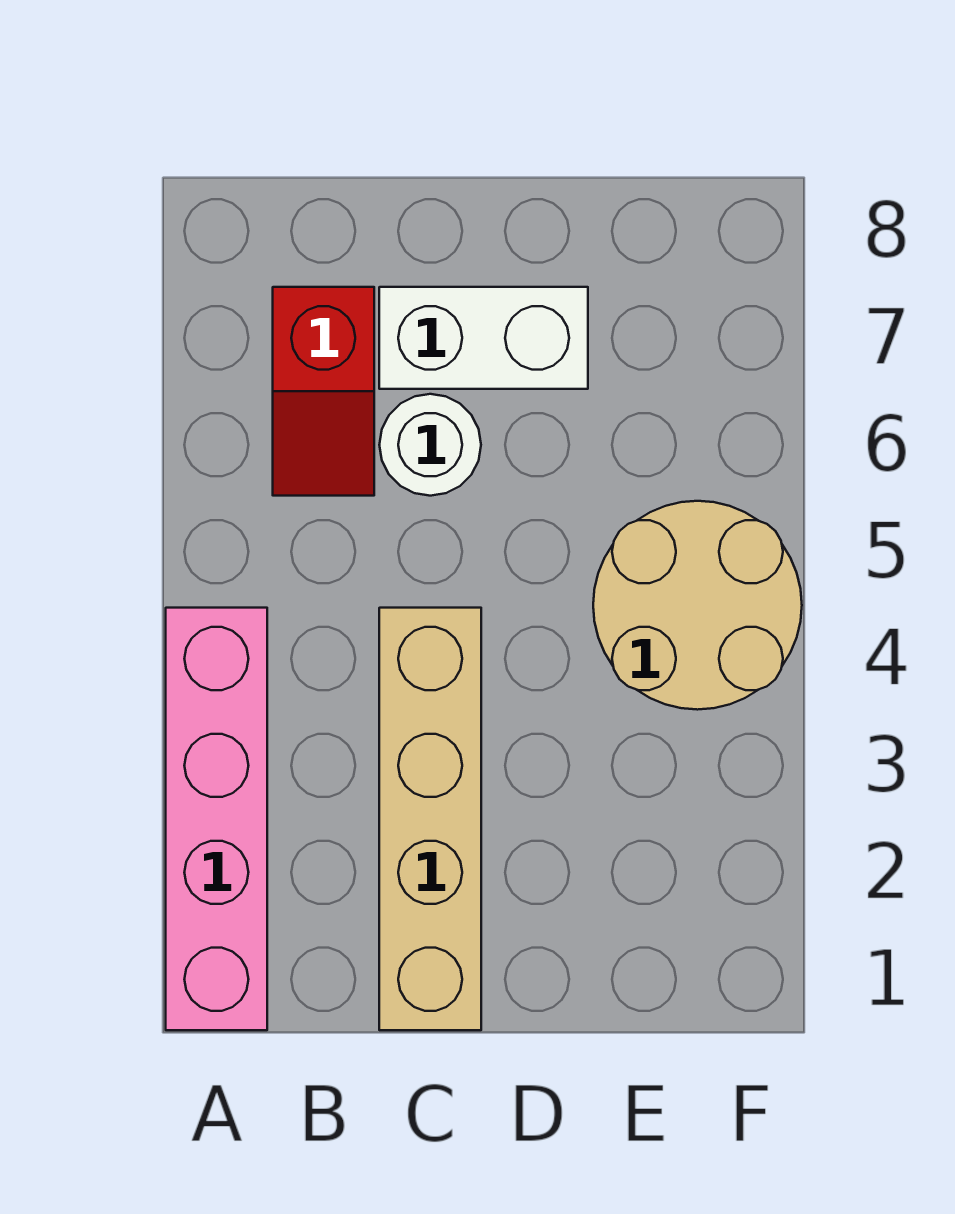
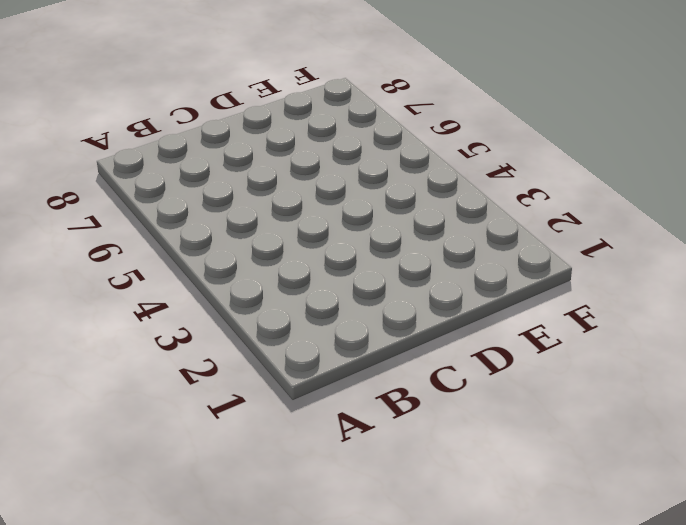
none -> pink 1x4 brick [166,608,267,1030]
none -> red 1x2 slope [273,287,374,496]

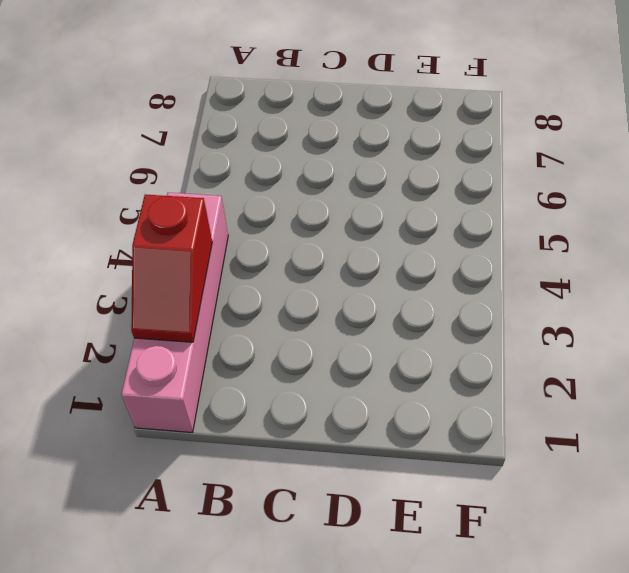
red 1x2 slope [131,195,212,342] -> red 1x2 slope moved to [273,287,374,496]
none -> tan 1x4 brick [379,608,481,1030]
none -> white 1x1 round brick [379,394,481,496]

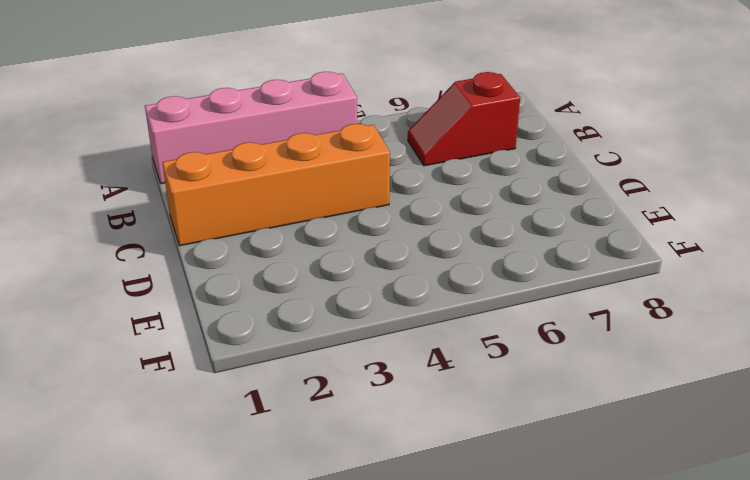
orange 1x4 brick [162,124,390,246] -> tan 1x4 brick [379,608,481,1030]
none -> white 1x1 round brick [379,394,481,496]
none -> white 1x2 brick [379,287,588,389]

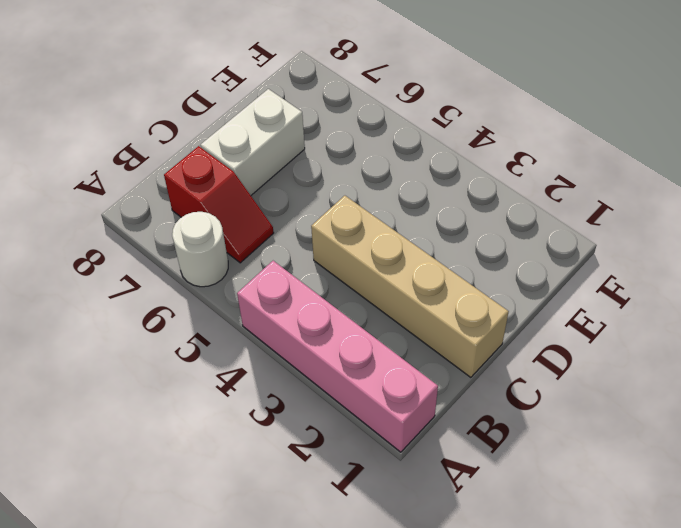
white 1x1 round brick [172,212,228,287] -> white 1x1 round brick moved to [379,394,481,496]
none -> tan 2x2 round brick [593,501,802,710]

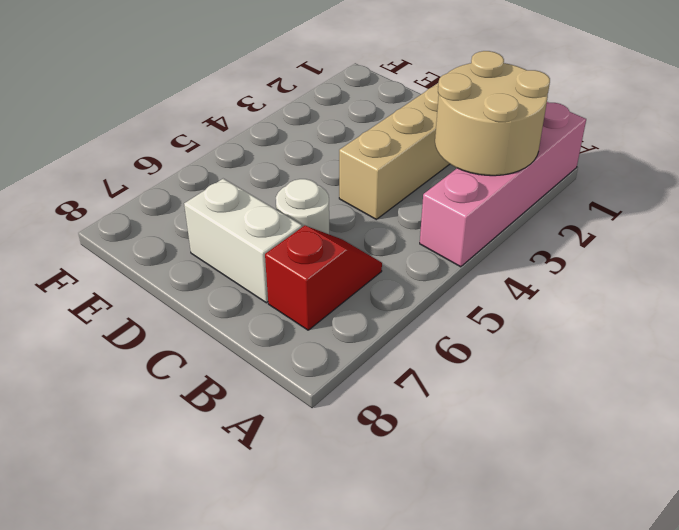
tan 2x2 round brick [435,51,550,176] -> tan 2x2 round brick moved to [593,501,802,710]

